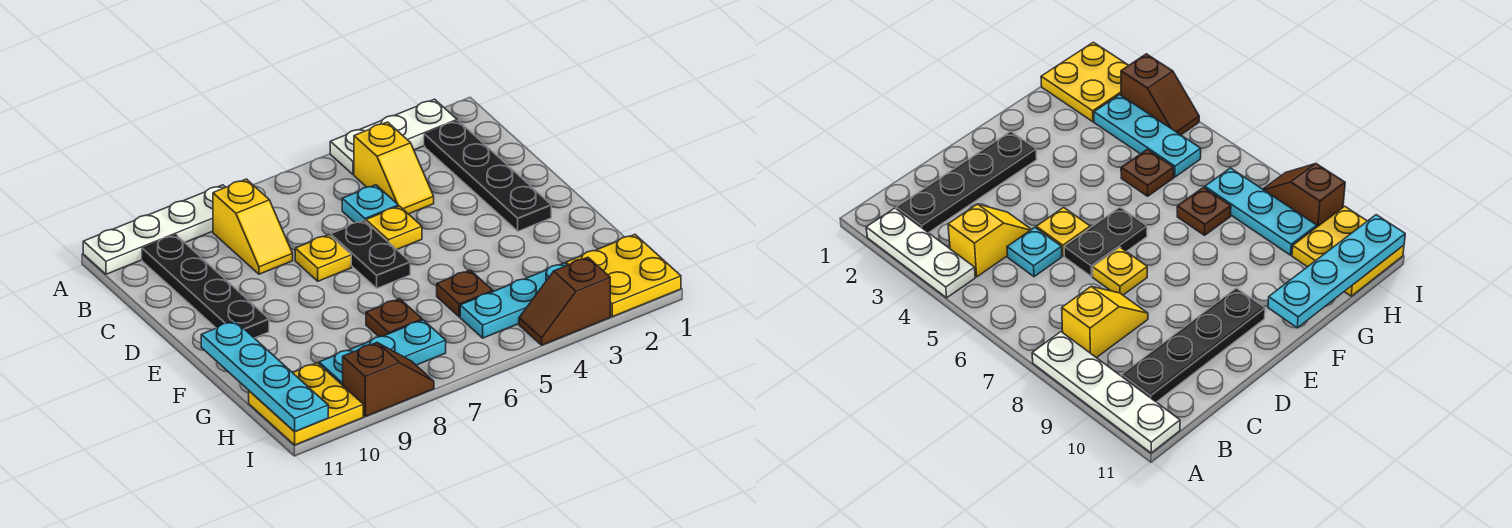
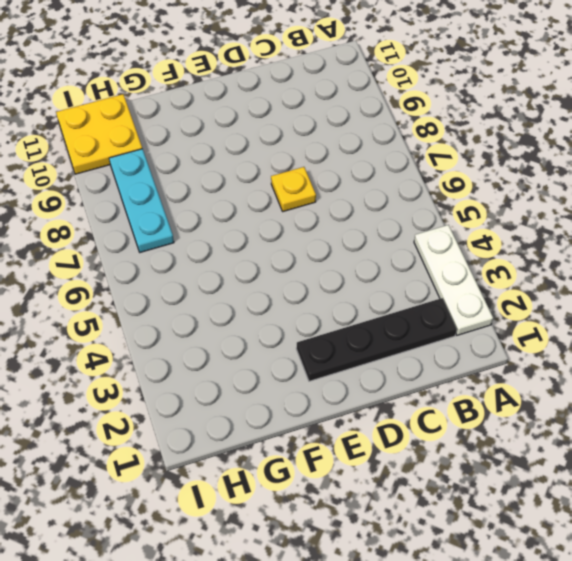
none -> white 1x4 plate [83,185,226,274]
none -> yellow 1x2 slope [354,122,434,214]
none -> yellow 1x2 slope [213,179,293,274]

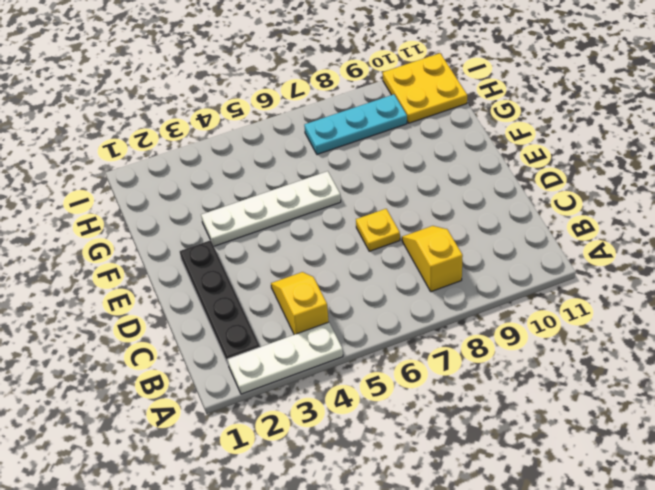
white 1x4 plate [201,171,341,246] -> white 1x4 plate moved to [83,185,226,274]
none -> black 1x4 plate [142,235,269,338]
none -> cyan 1x1 plate [342,185,398,223]
none -> yellow 1x1 plate [366,206,422,249]

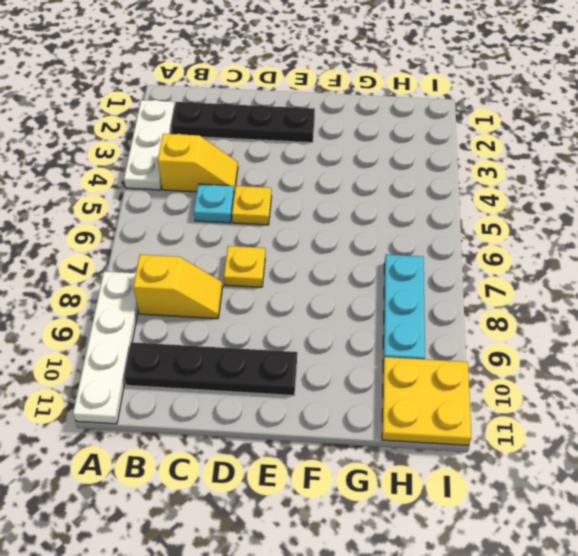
none -> black 1x2 plate [331,220,410,288]
none -> brown 1x1 plate [437,270,493,317]
none -> brown 1x1 plate [366,299,422,337]

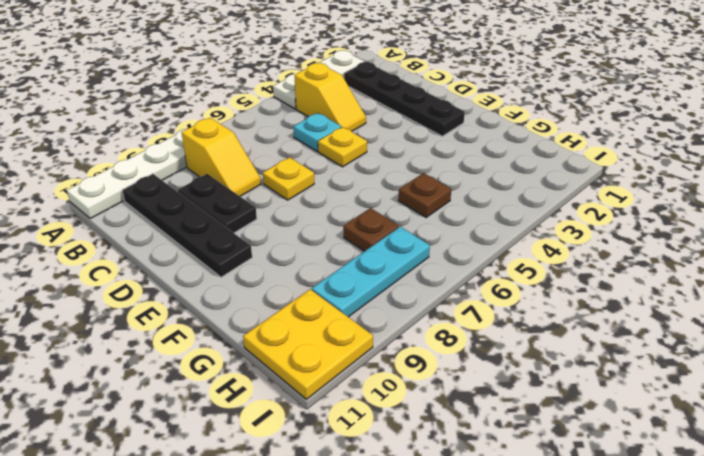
black 1x2 plate [178,174,257,233] -> black 1x2 plate moved to [331,220,410,288]
none -> yellow 2x2 plate [566,234,681,317]
none -> cyan 1x3 plate [460,263,567,338]
none -> brown 1x2 slope [519,257,610,345]

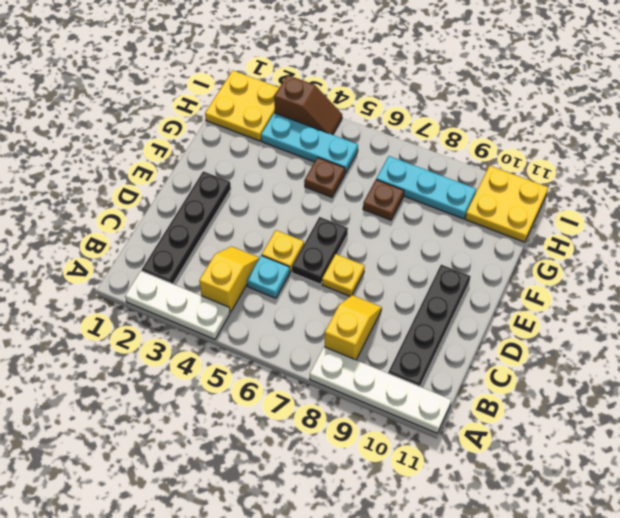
none -> brown 1x2 slope [343,343,434,416]
none -> cyan 1x4 plate [201,321,328,432]

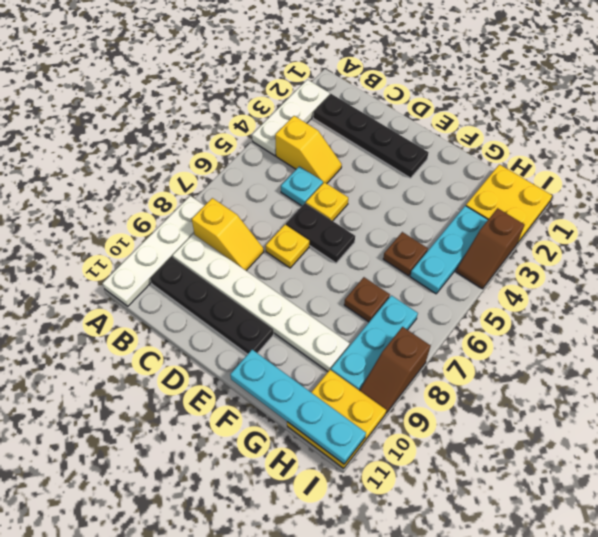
white 1x6 plate [173,234,350,371] -> none
brown 1x2 slope [359,327,431,413] -> brown 1x2 slope turned to [343,343,434,416]

